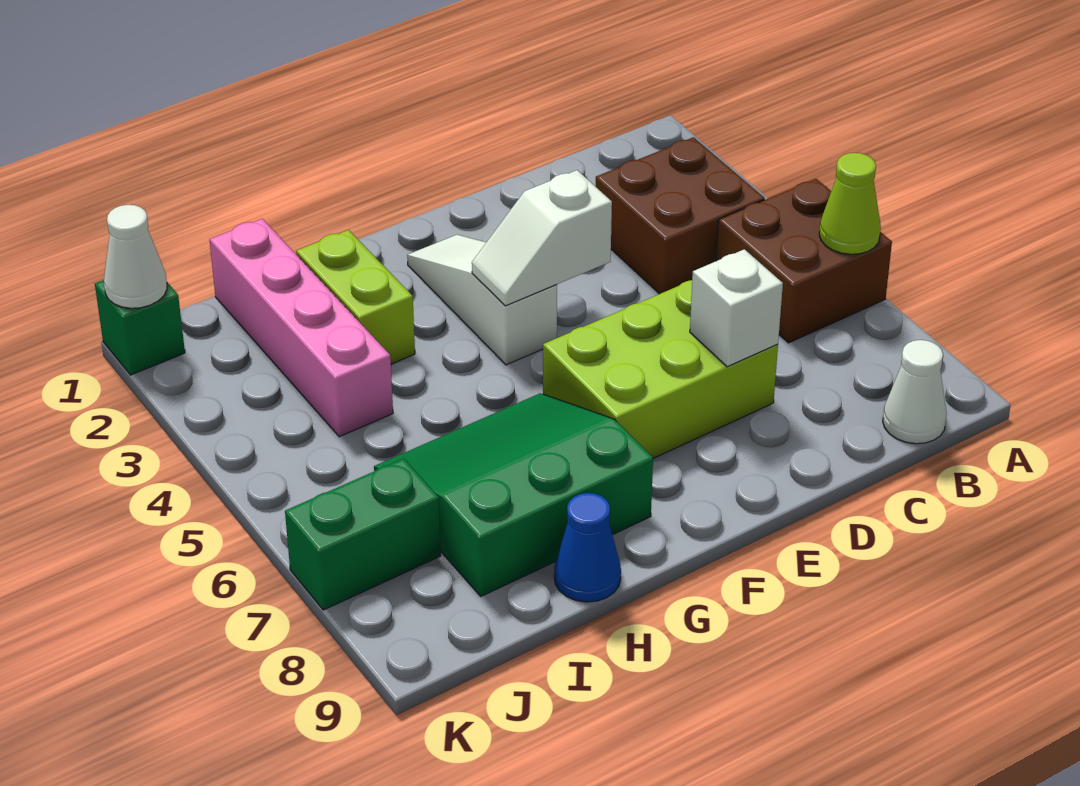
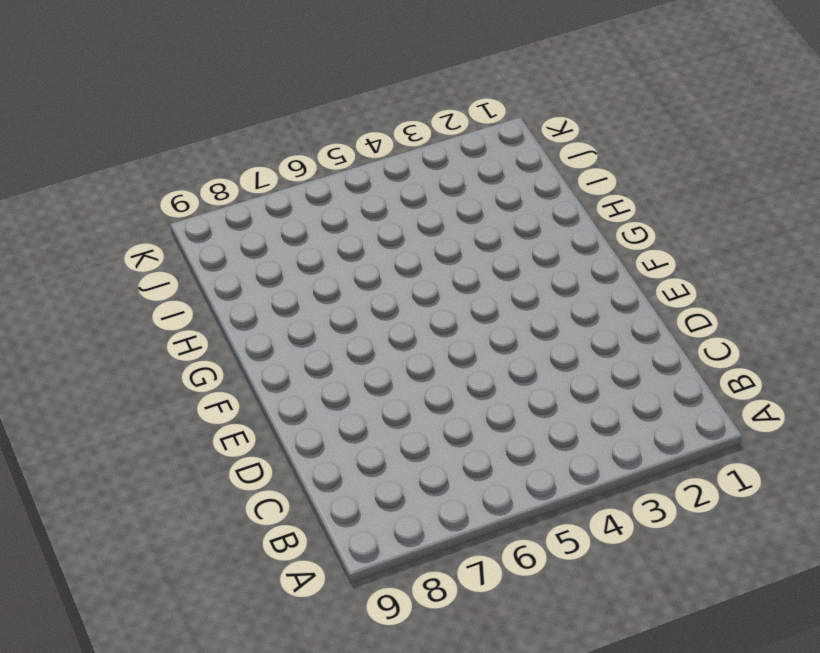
none -> brown 2x2 brick [716,179,892,343]
none -> brown 2x2 brick [596,137,765,294]
none -> white 1x1 cone [883,340,947,444]

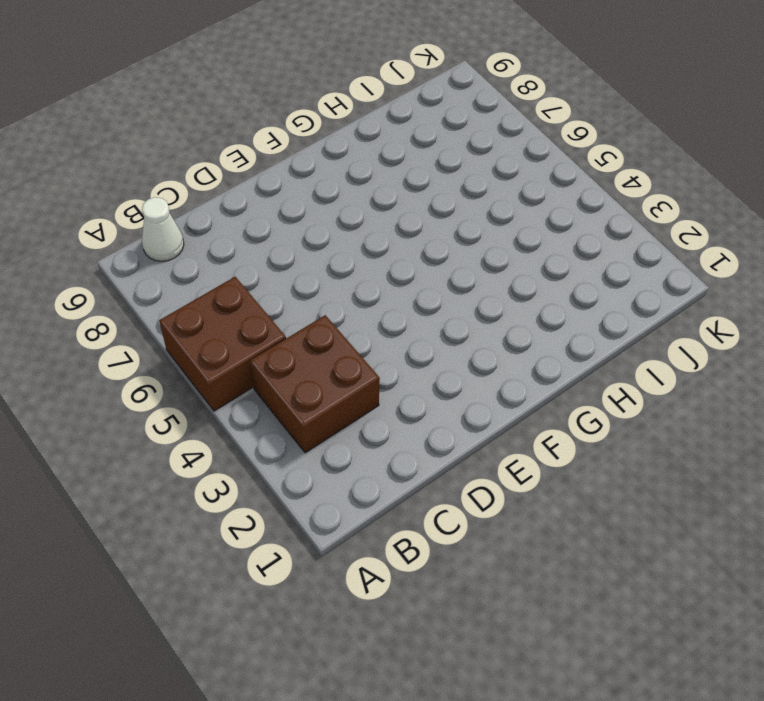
none -> lime 2x3 brick [543,280,778,458]
none -> white 1x3 slope [407,235,557,365]
none -> green 3x3 slope [374,393,653,596]

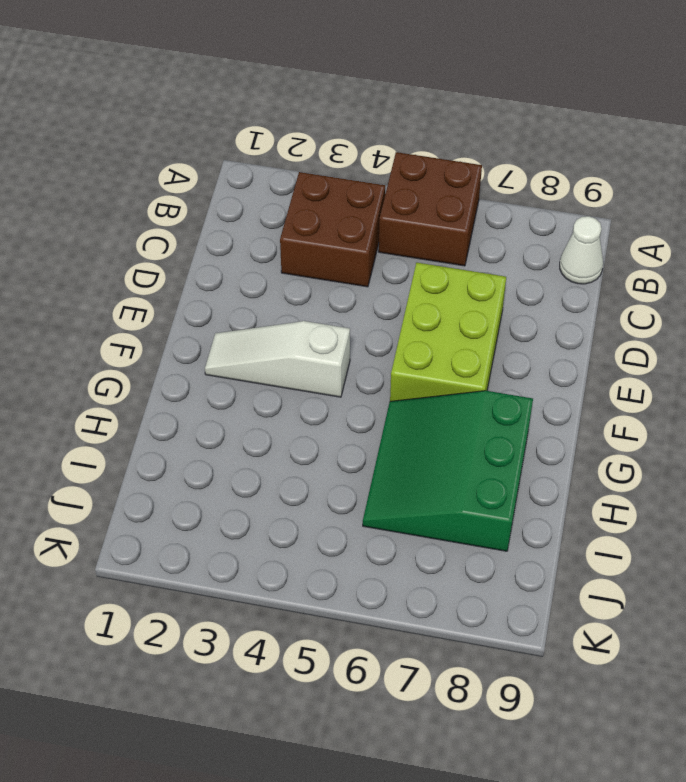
none -> lime 1x2 brick [296,230,415,364]
none -> blue 1x1 cone [554,493,621,602]
none -> pink 1x4 brick [209,219,393,437]

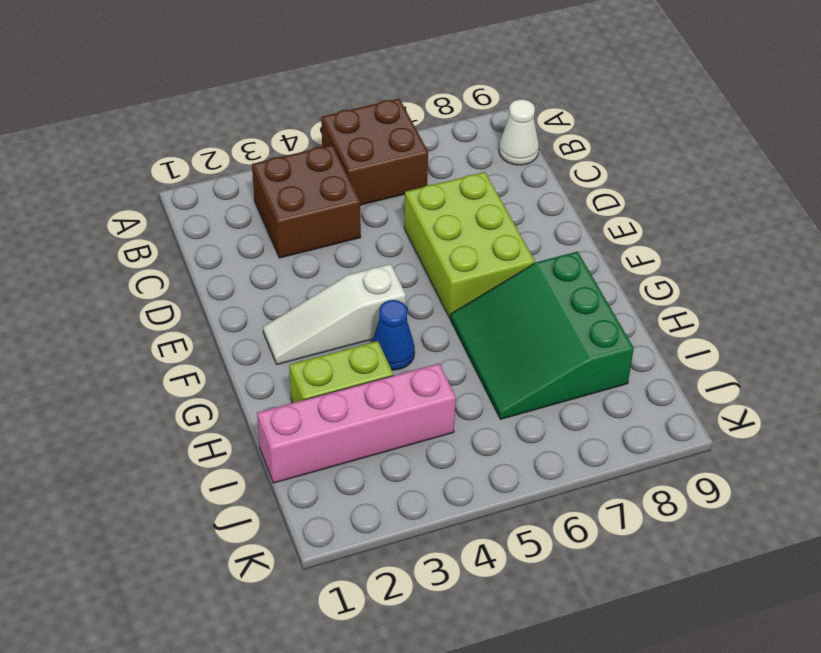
blue 1x1 cone [372,300,415,370] -> blue 1x1 cone moved to [554,493,621,602]
none -> green 1x2 brick [285,459,441,610]
none -> green 1x1 brick [95,280,185,375]
none -> lime 1x1 cone [819,153,881,254]

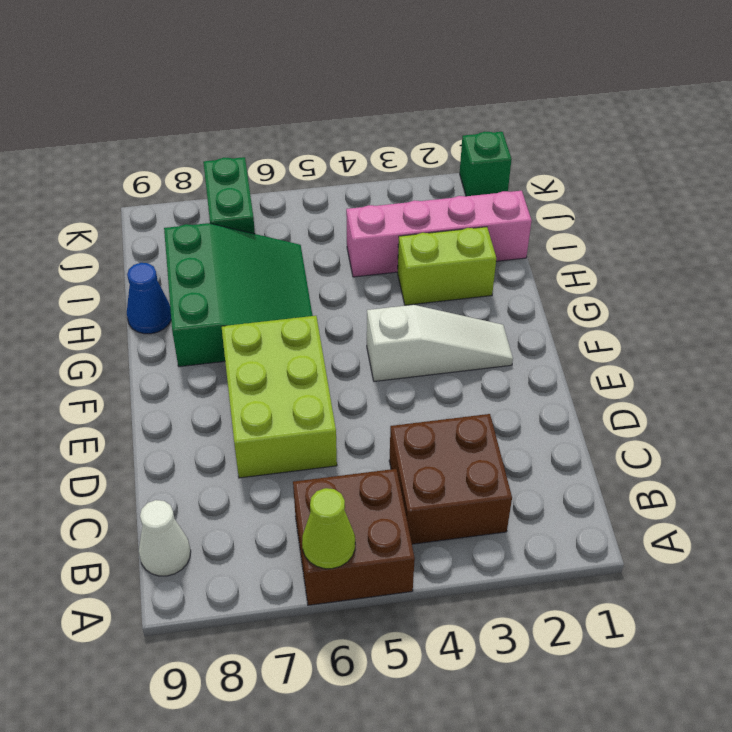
none -> white 1x1 brick [690,249,783,367]
none -> white 1x2 slope [472,170,612,306]
none -> white 1x1 cone [104,205,167,308]

